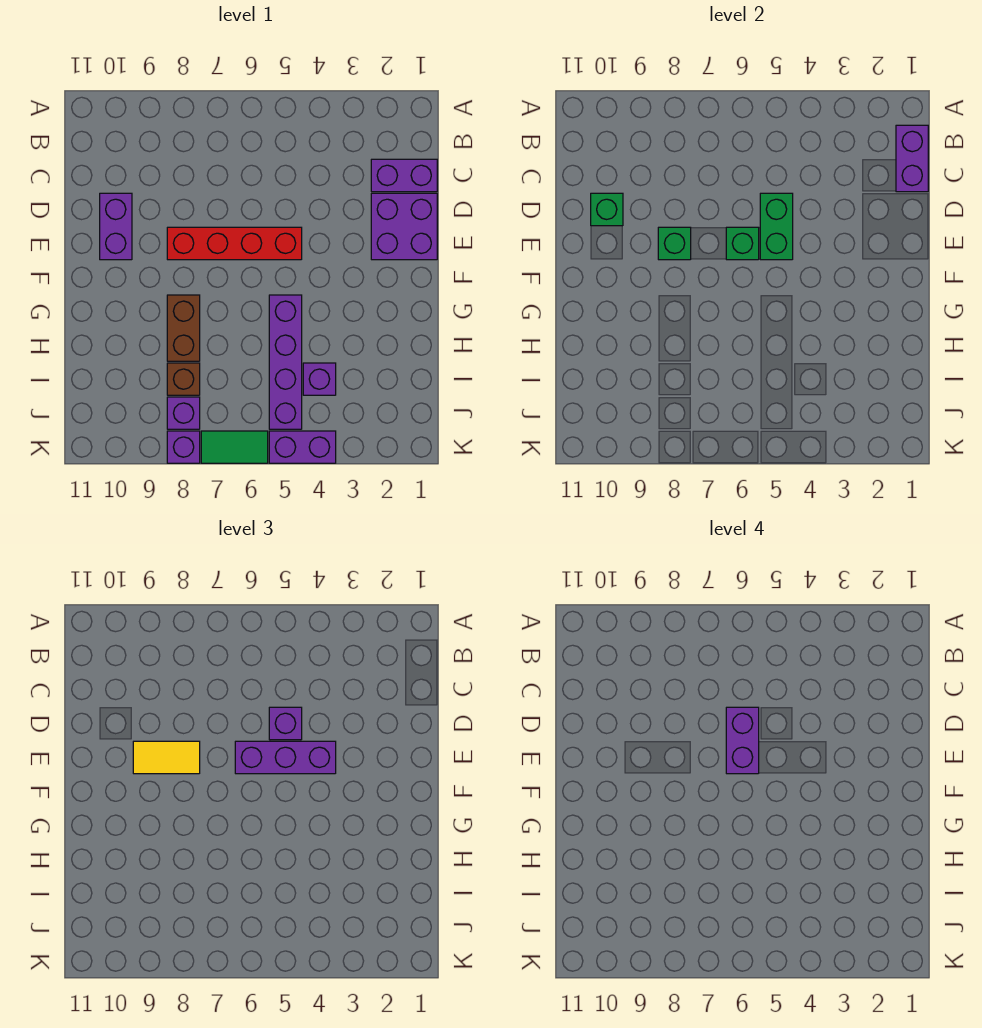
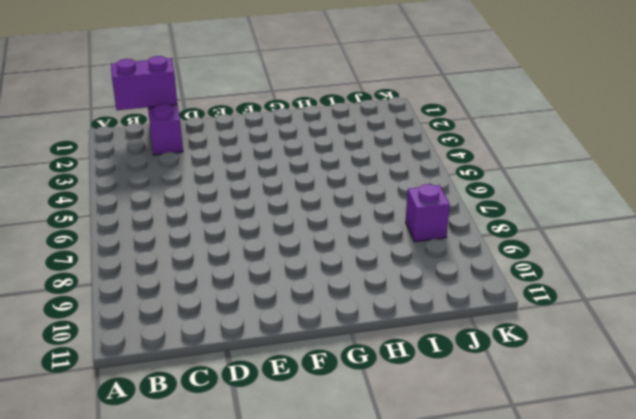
none -> purple 2x2 brick [371,193,437,260]
none -> purple 1x2 brick [100,193,132,260]
none -> red 1x4 brick [167,227,302,260]

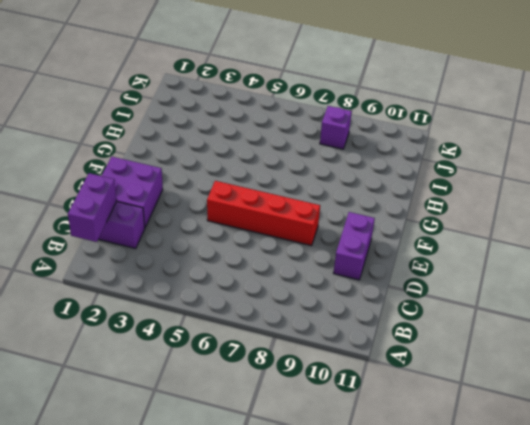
none -> purple 1x4 brick [269,295,302,429]
none -> brown 1x2 brick [167,295,200,361]
none -> purple 1x1 brick [303,363,336,395]

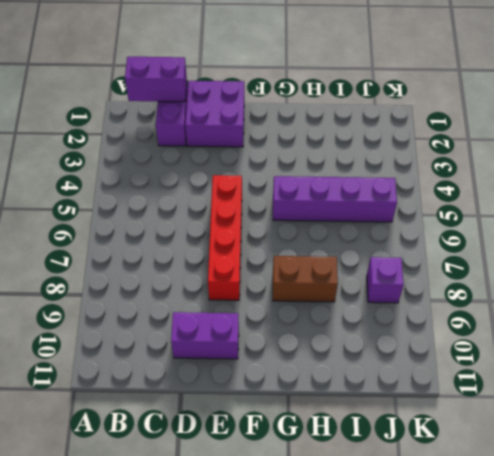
none -> purple 1x1 brick [303,363,336,395]
none -> brown 1x1 brick [167,363,200,395]
none -> purple 1x2 brick [269,431,336,463]

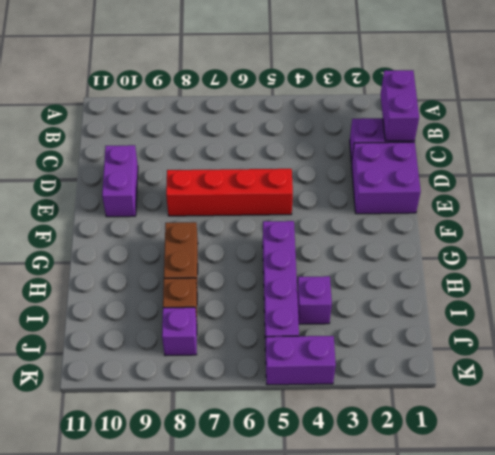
none -> green 1x2 tile [201,431,268,463]
none -> purple 1x1 brick [167,431,200,463]
none -> green 1x2 brick [760,193,793,260]

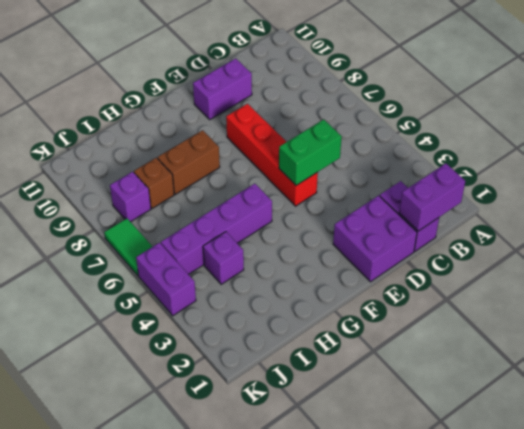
none -> purple 1x1 brick [167,431,200,463]
none -> green 1x1 brick [591,193,623,226]
none -> green 1x1 brick [726,227,759,260]

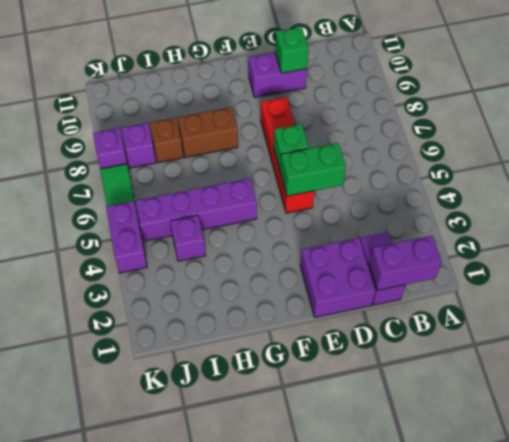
none -> green 1x1 brick [658,227,691,260]
none -> purple 1x1 brick [269,707,302,740]
none -> purple 1x3 brick [235,741,336,774]

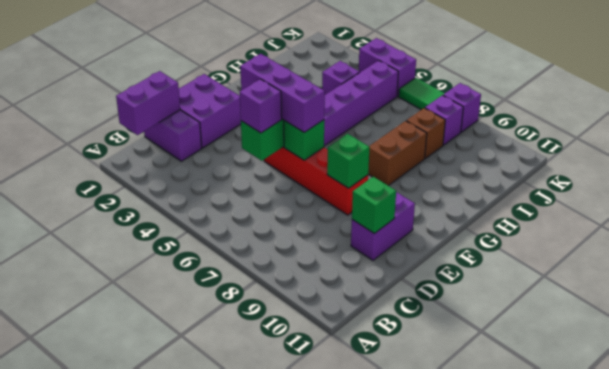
none -> yellow 1x2 tile [133,741,200,774]
none -> purple 1x2 brick [726,707,759,774]

